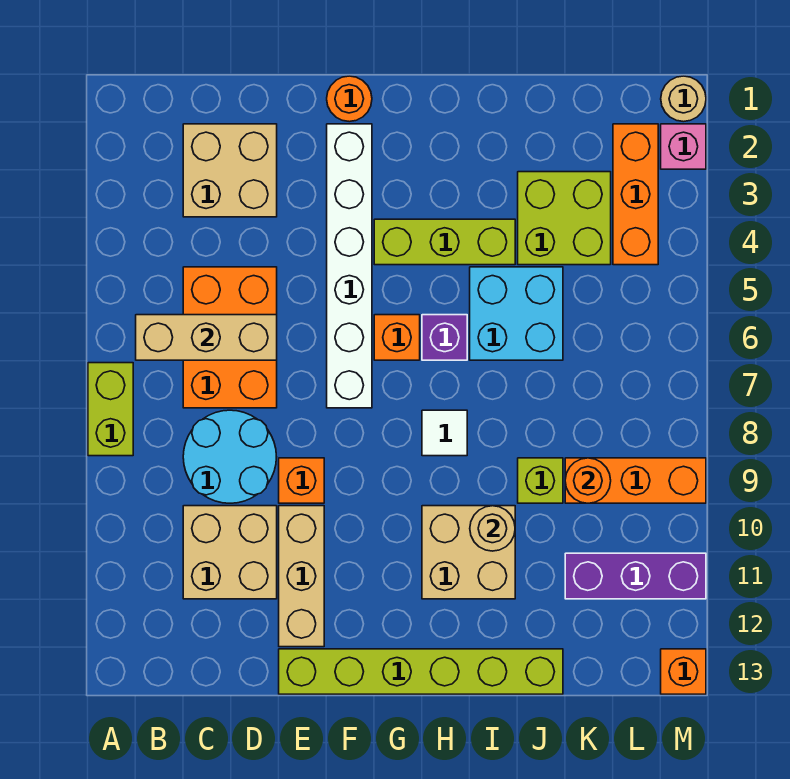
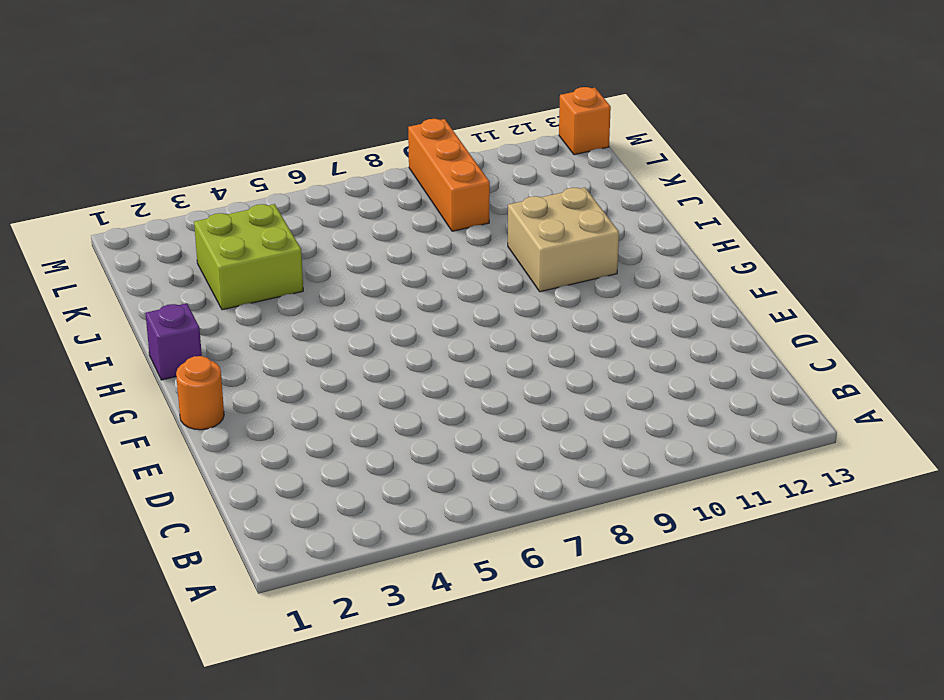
purple 1x1 brick [145,303,202,380] -> purple 1x1 brick moved to [422,315,467,360]
none -> lime 1x2 brick [88,363,133,456]
none -> tan 2x2 brick [183,124,277,217]
none -> orange 2x3 brick [183,267,277,408]

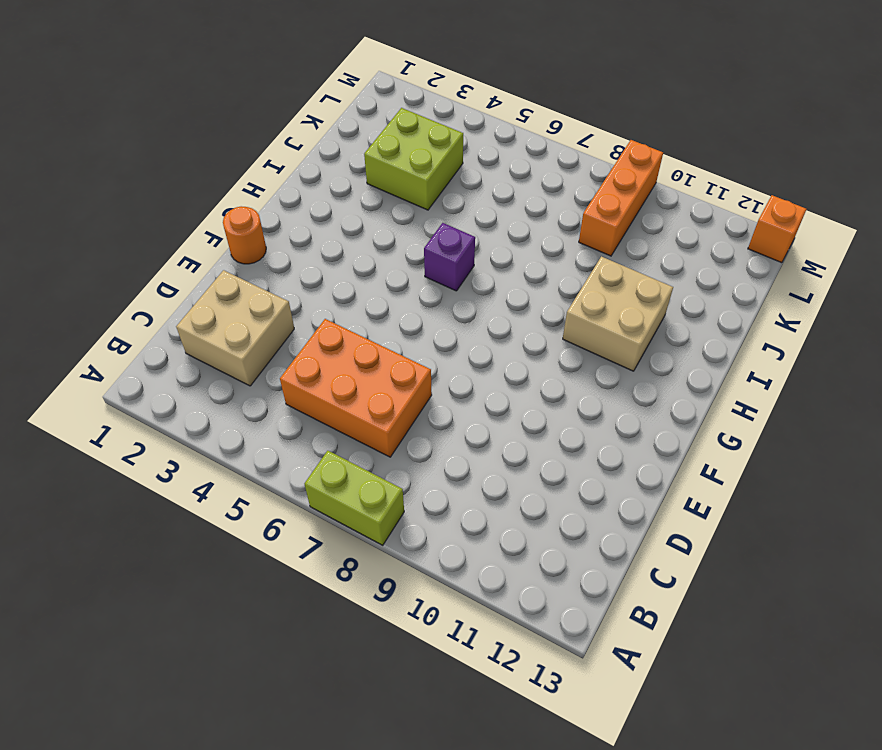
none -> cyan 2x2 round brick [183,410,276,503]
none -> tan 2x2 brick [183,506,277,599]
none -> orange 1x1 brick [279,458,324,503]

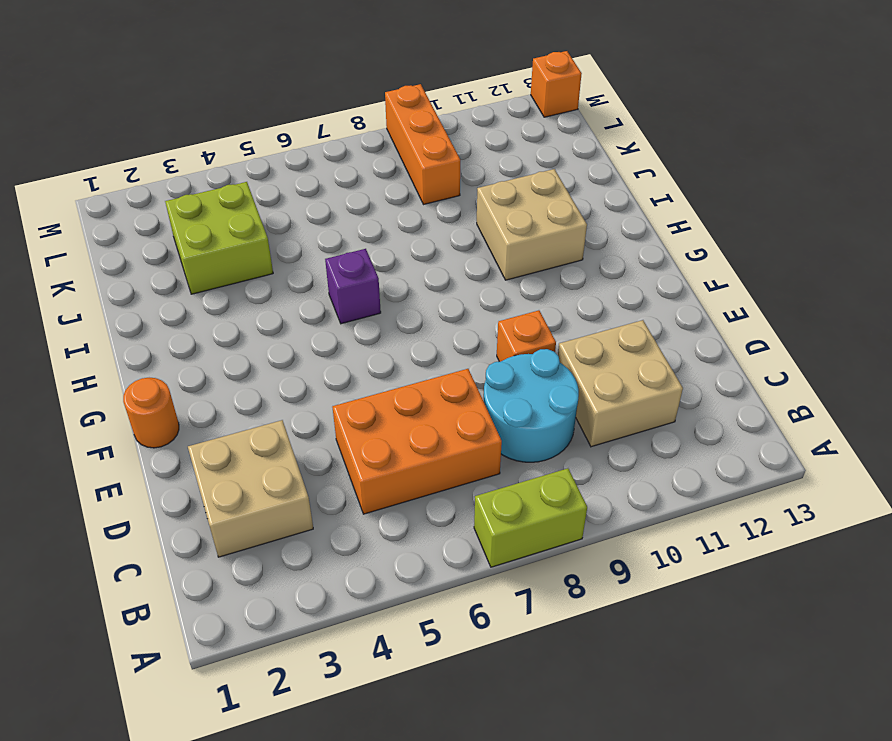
none -> tan 1x3 brick [279,506,324,647]
none -> lime 1x6 brick [279,649,563,694]
none -> white 1x6 brick [327,124,372,408]

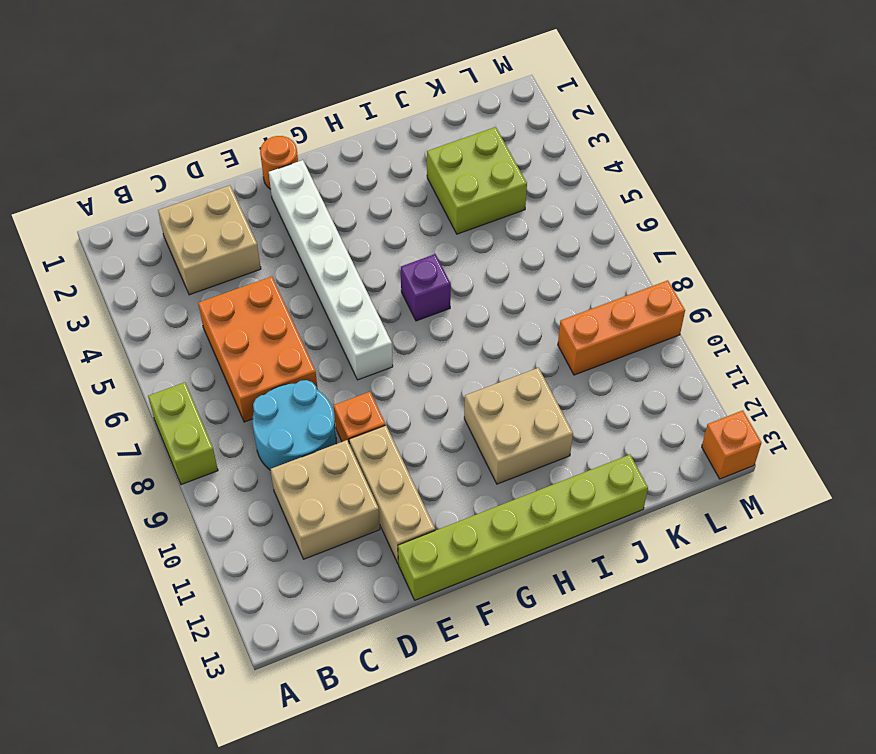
none -> lime 1x3 brick [374,219,515,265]
none -> orange 1x1 brick [374,315,420,360]
none -> white 1x1 tile [422,410,467,456]

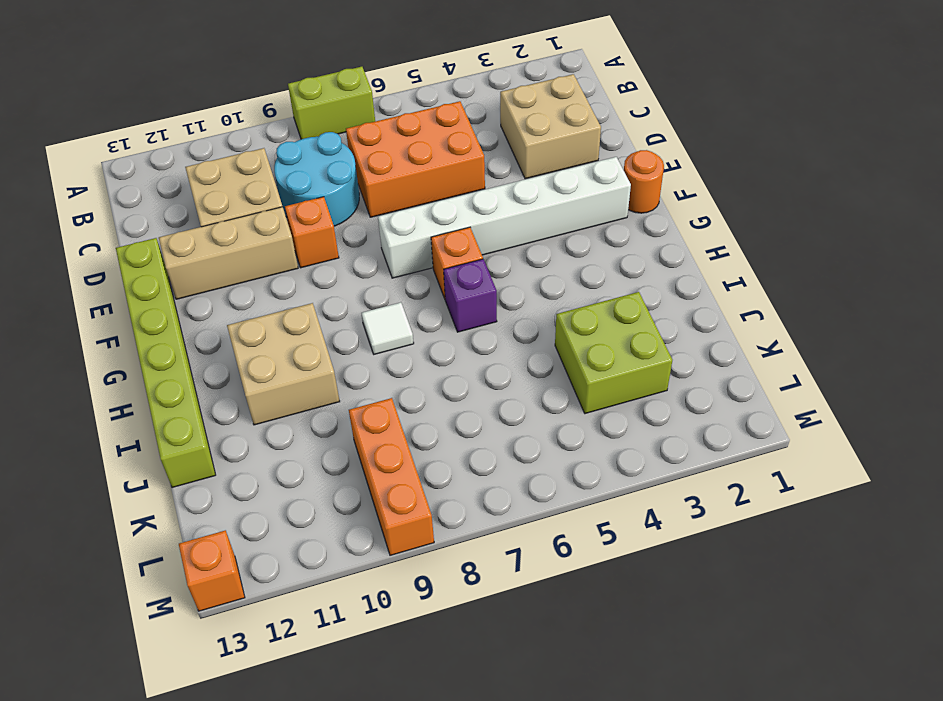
none -> lime 1x3 brick [374,219,515,265]
none -> cyan 2x2 brick [470,267,563,360]
none -> lime 1x1 brick [518,458,563,503]

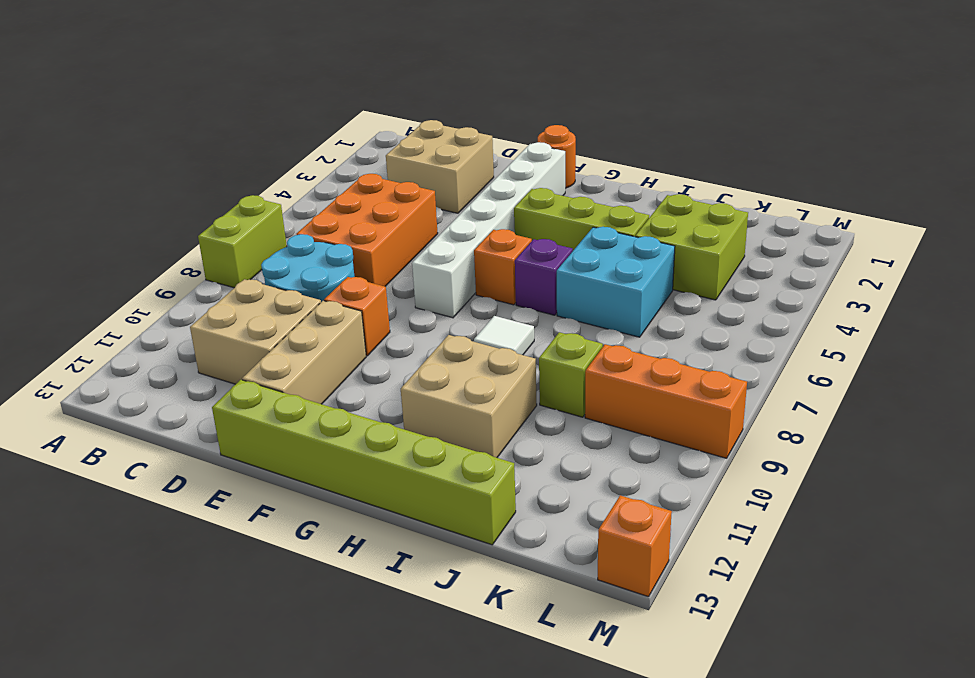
none -> purple 1x3 brick [565,553,706,599]
none -> orange 1x3 brick [613,124,658,265]
none -> tan 1x1 round brick [661,76,706,122]

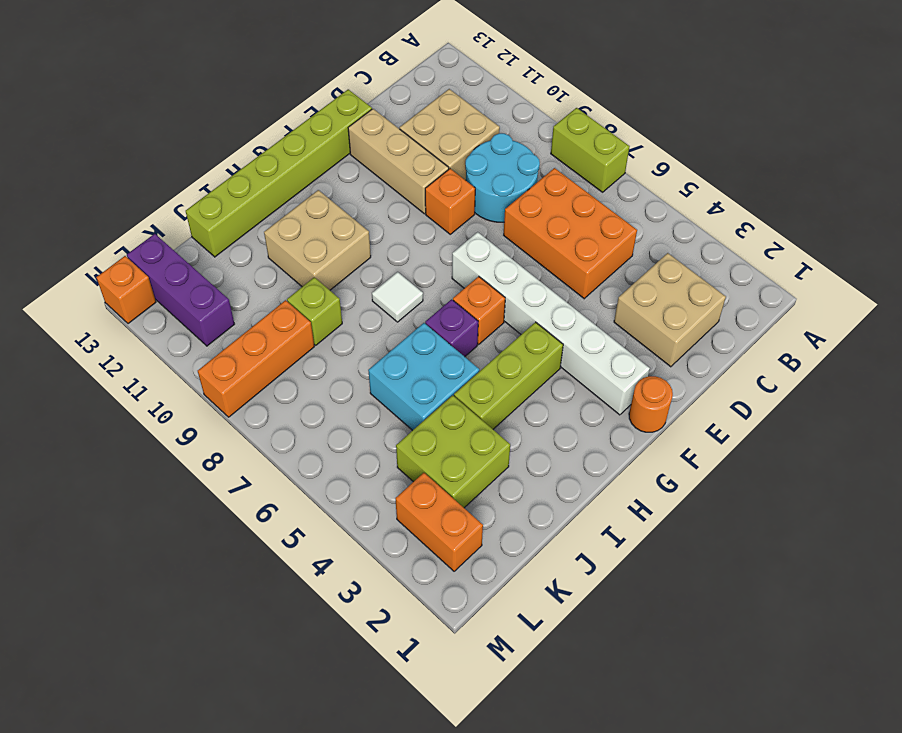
orange 1x2 brick [395,473,483,571] -> orange 1x3 brick [613,124,658,265]
purple 1x3 brick [127,234,234,346] -> purple 1x3 brick turned to [565,553,706,599]
none -> tan 1x1 round brick [661,76,706,122]
none -> pink 1x1 brick [661,124,706,169]
none -> tan 1x3 brick [136,315,277,360]

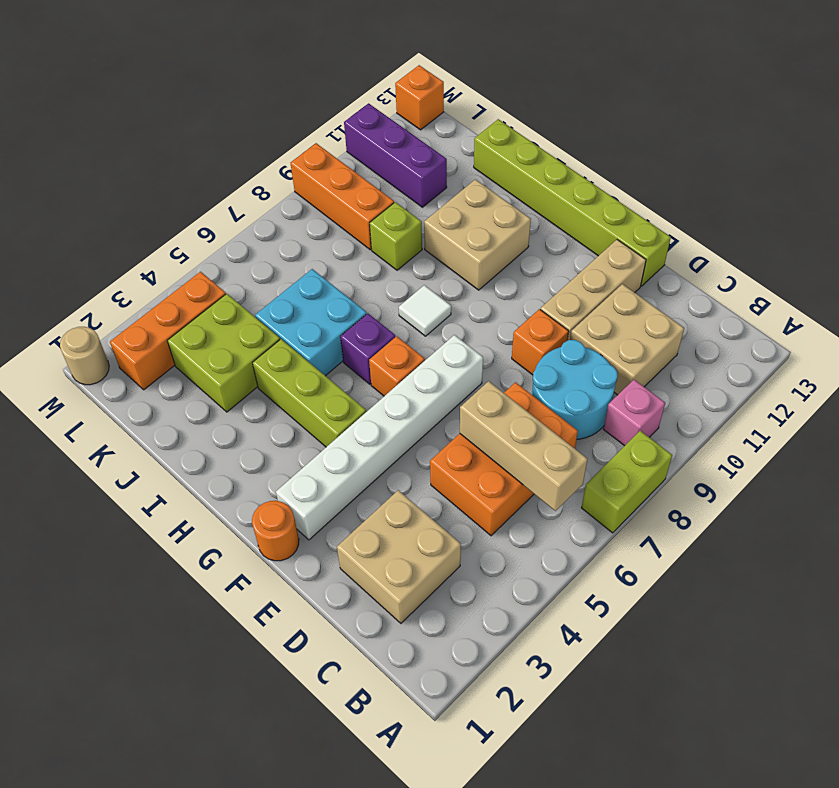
pink 1x1 brick [603,380,665,446] -> pink 1x1 brick moved to [661,124,706,169]
none -> tan 1x1 round brick [470,506,515,551]
none -> orange 1x1 round brick [565,458,611,503]

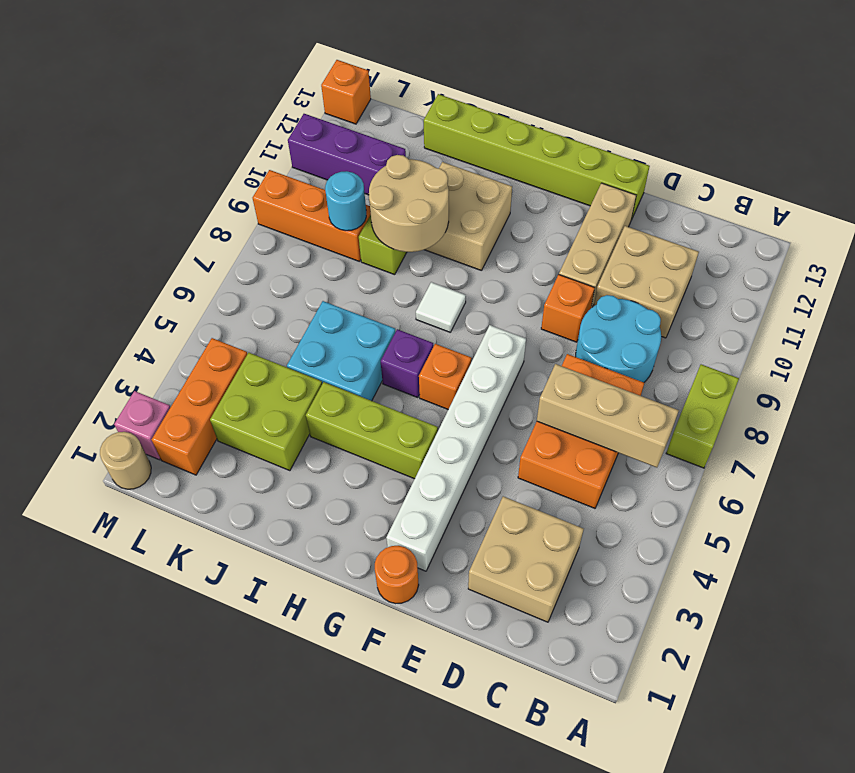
tan 2x2 round brick [369,155,449,252] -> tan 1x1 round brick [470,506,515,551]
cyan 1x1 round brick [325,171,366,231] -> orange 1x1 round brick [565,458,611,503]

